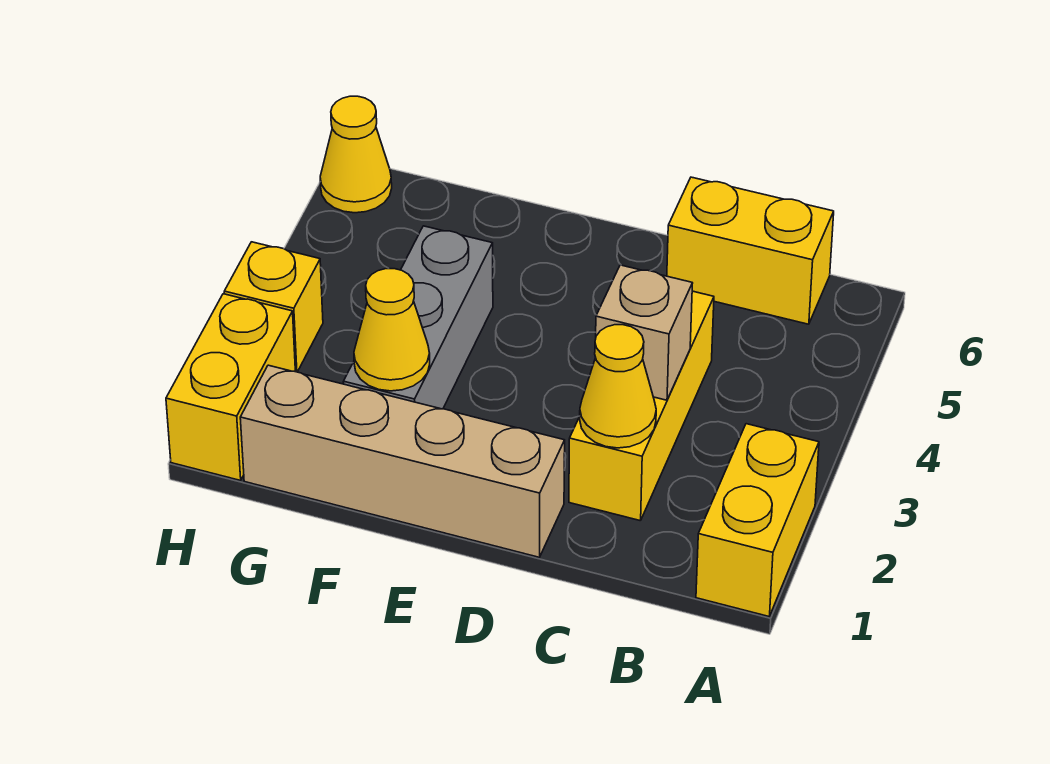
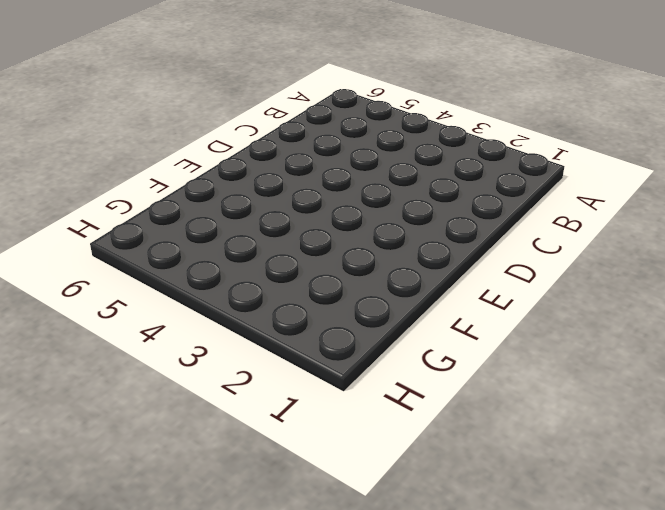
none -> yellow 1x2 brick [696,424,819,616]
none -> yellow 1x2 brick [667,177,834,324]

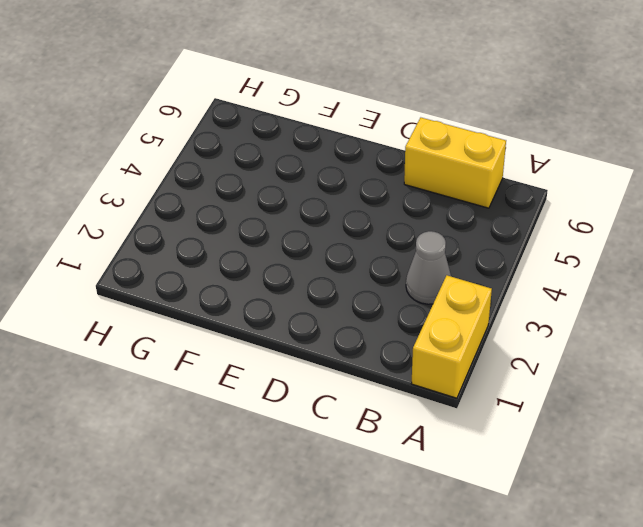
grey 1x1 cone [406,231,451,304] -> none
none -> yellow 1x3 brick [569,291,714,521]
none -> tan 1x4 brick [240,365,565,557]

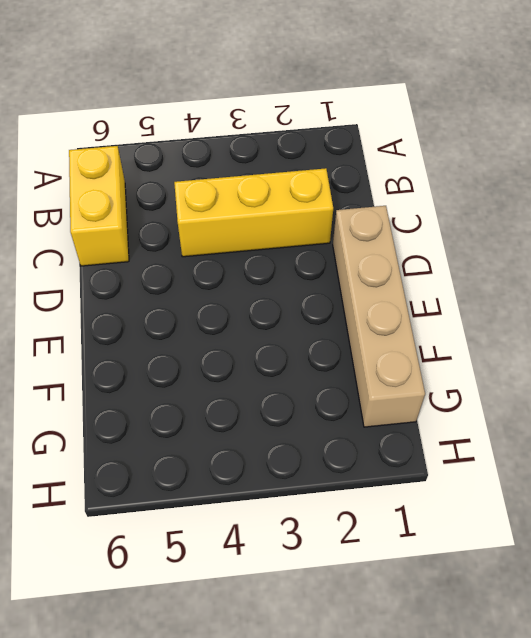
none -> yellow 1x2 brick [696,424,819,616]
none -> grey 1x3 brick [343,226,493,409]

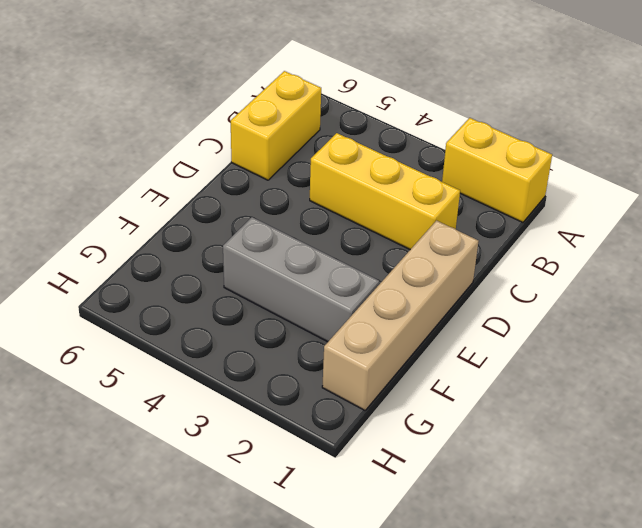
none -> yellow 1x2 brick [166,294,295,480]
none -> yellow 1x1 brick [224,242,323,372]

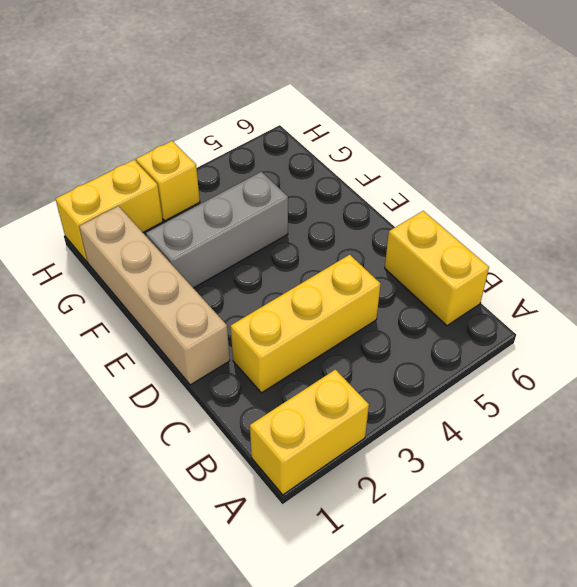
none -> yellow 1x1 cone [320,96,392,213]
none -> yellow 1x1 cone [580,325,656,448]

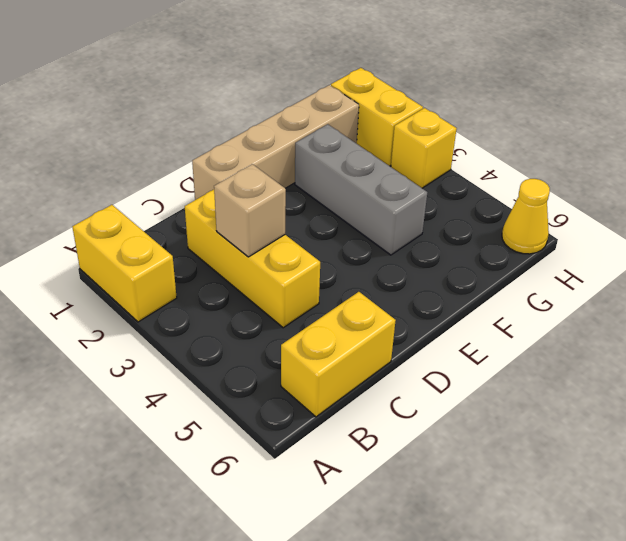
none -> yellow 1x1 cone [580,325,656,448]
none -> yellow 1x1 cone [354,269,430,391]

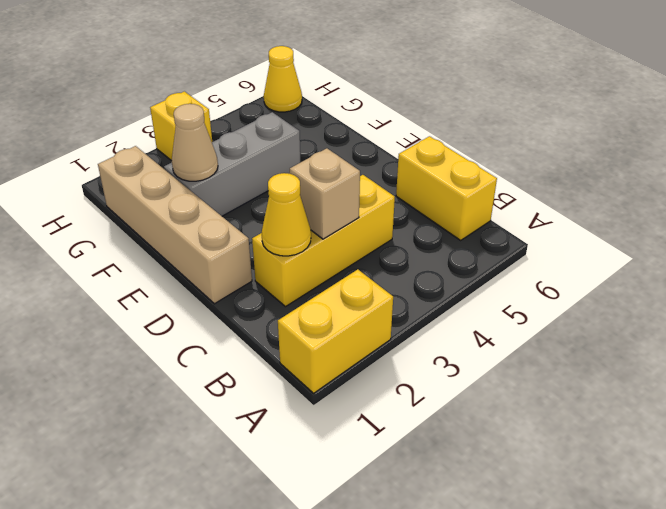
tan 1x1 cone [172,104,218,181] -> yellow 1x1 cone [354,269,430,391]
none -> yellow 1x2 brick [166,294,295,480]

